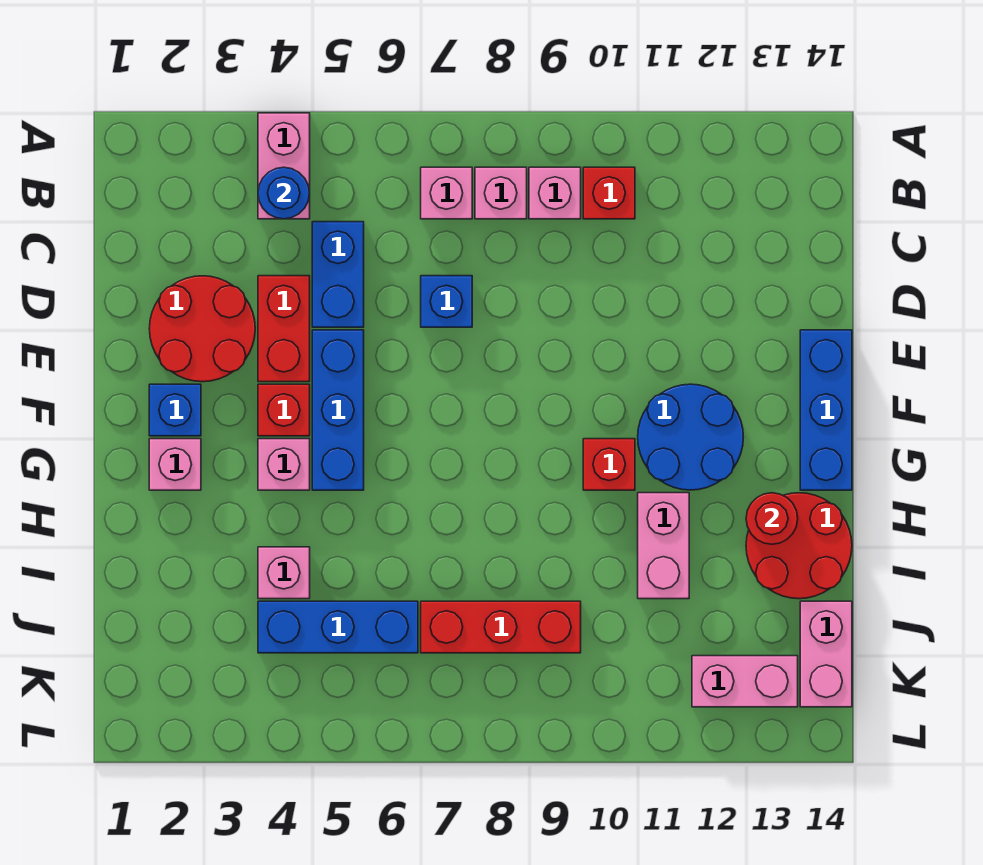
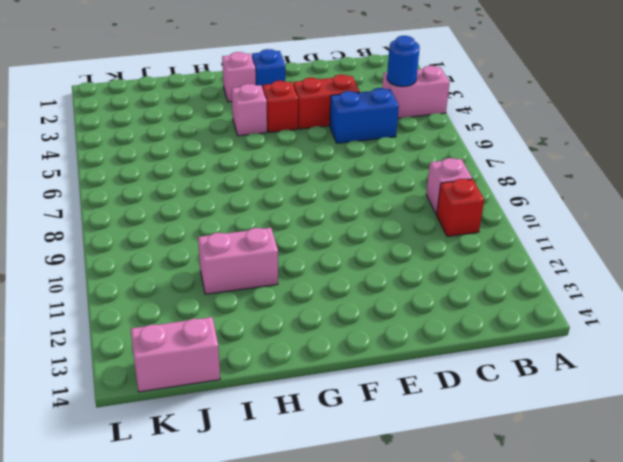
none -> pink 1x1 brick [421,167,472,219]
none -> pink 1x1 brick [475,167,527,219]
none -> red 2x2 round brick [149,276,255,382]

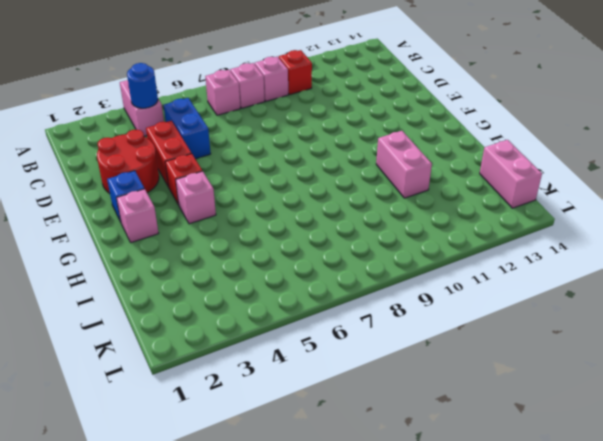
none -> blue 1x1 brick [421,276,472,327]
none -> blue 1x3 brick [312,330,364,490]
none -> blue 1x3 brick [800,330,852,490]

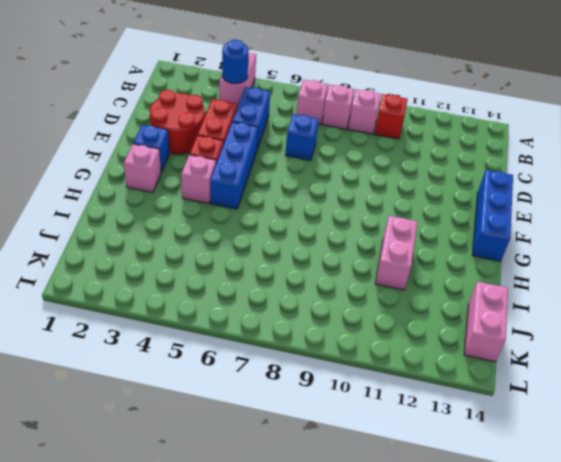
none -> blue 2x2 round brick [638,384,743,490]
none -> red 1x1 brick [583,439,635,490]
none -> red 2x2 round brick [746,493,852,599]

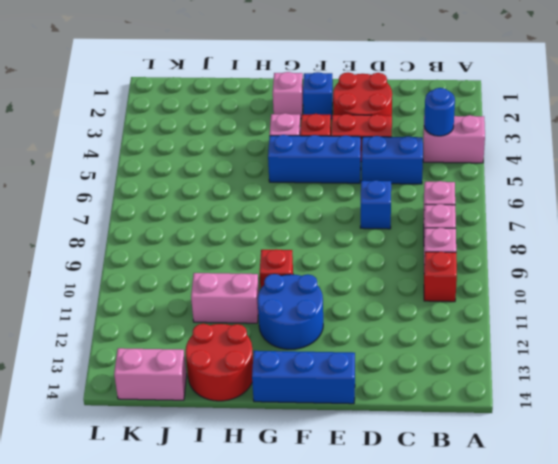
none -> pink 1x1 brick [258,547,310,599]
none -> blue 1x3 brick [258,601,418,653]
none -> red 1x3 brick [421,601,581,653]

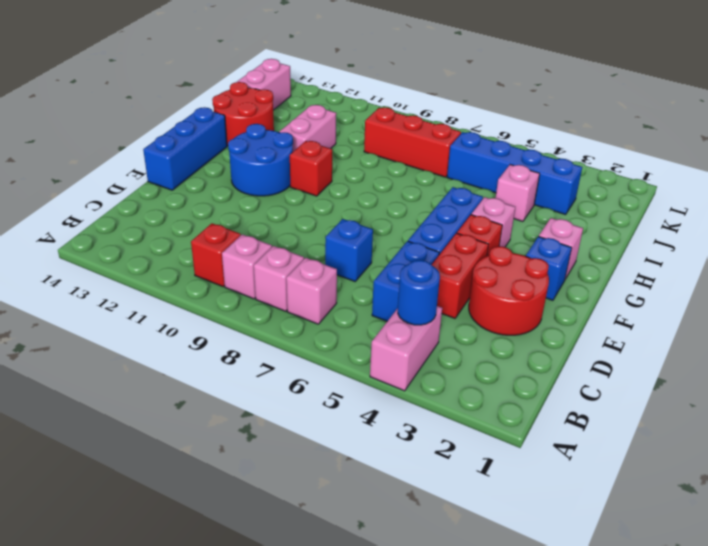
blue 1x4 brick [447,132,582,215] -> blue 1x3 brick [258,601,418,653]
none -> pink 1x2 brick [692,656,798,707]
none -> red 1x1 round brick [746,493,798,544]

